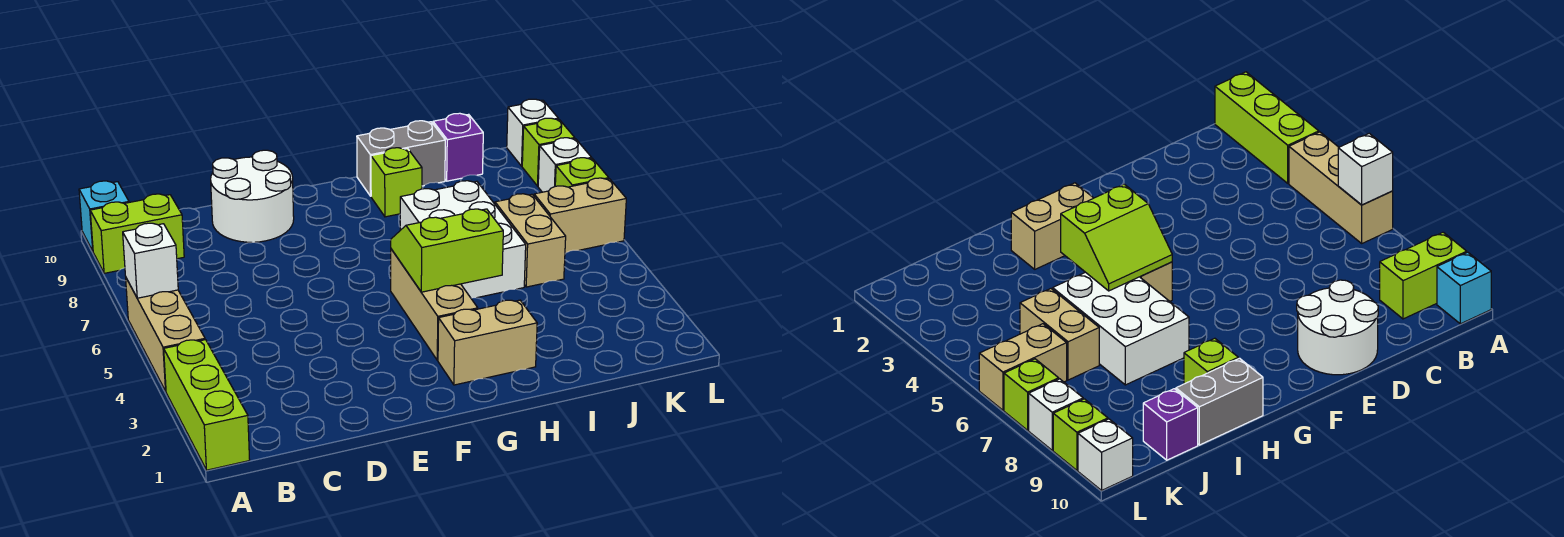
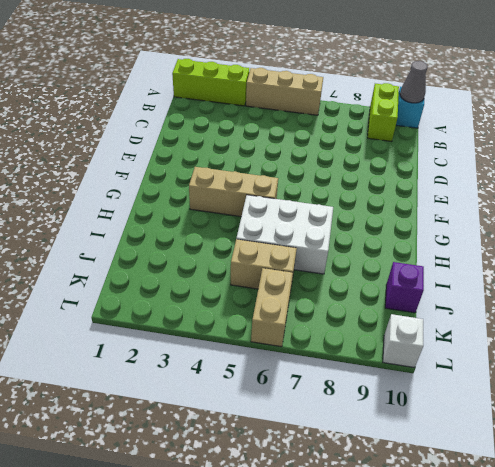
grey 1x1 cone [400,61,428,103] -> none
none -> white 2x2 round brick [211,150,294,242]
none -> tan 1x2 brick [438,300,537,385]
none -> lime 1x1 brick [371,148,422,217]

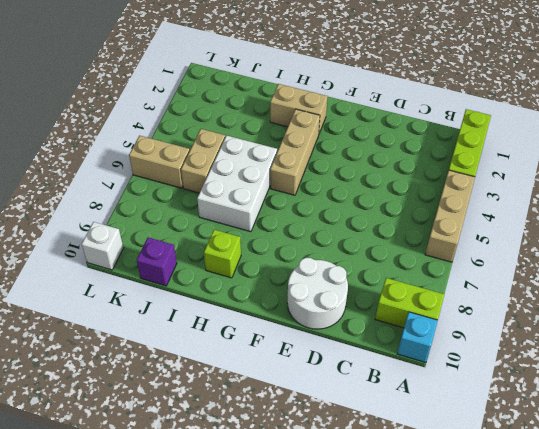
none -> grey 1x2 brick [357,121,445,196]
none -> lime 1x1 brick [555,158,609,187]
none -> white 1x1 brick [538,138,592,192]

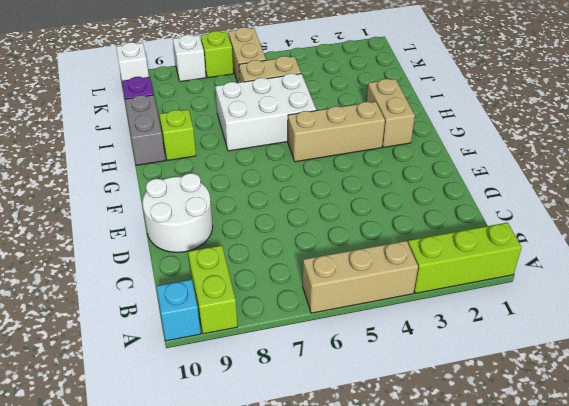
none -> lime 1x1 brick [522,118,575,186]
none -> white 1x1 brick [123,223,178,298]
none -> lime 2x2 slope [391,209,503,292]

